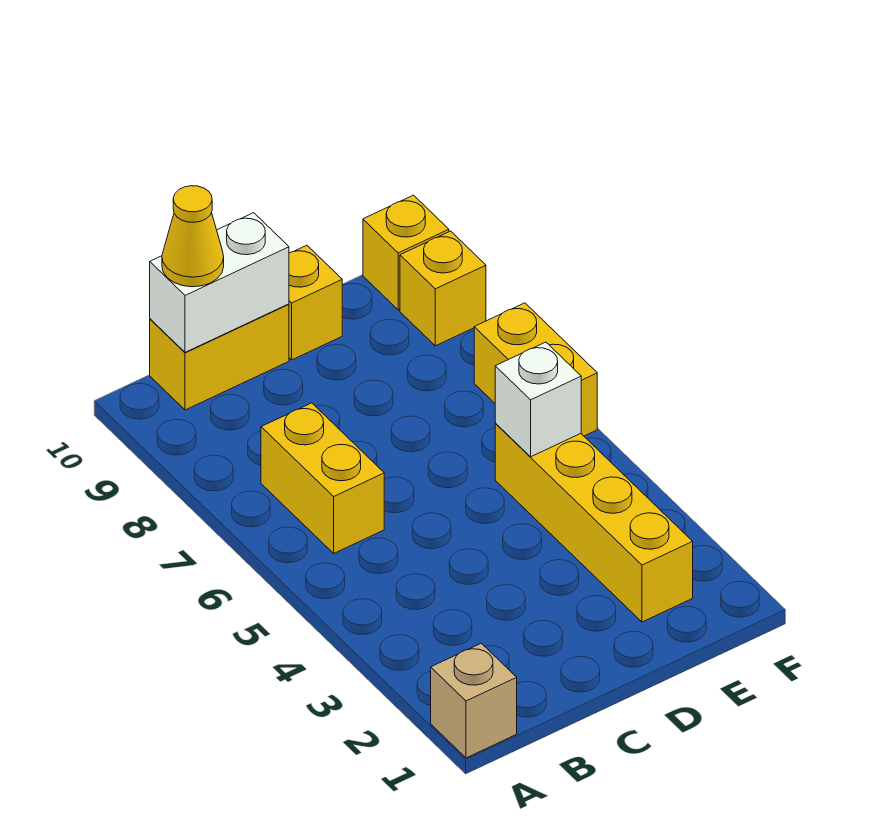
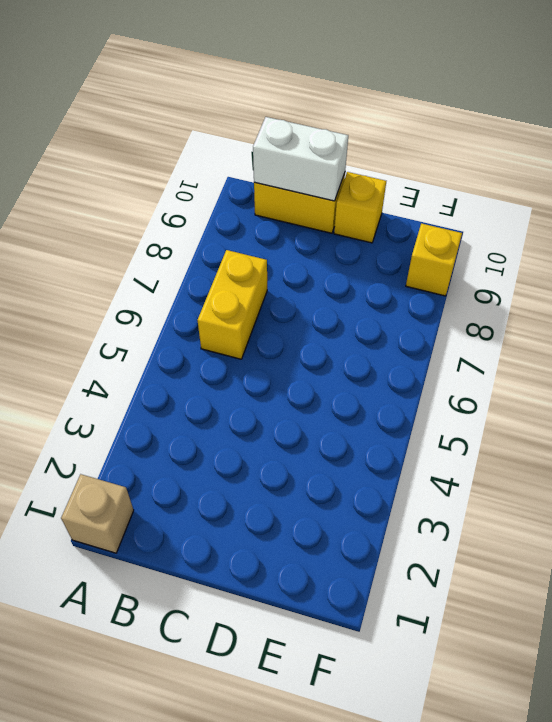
none -> yellow 1x4 brick [495,424,693,622]
none -> yellow 1x2 brick [474,303,597,436]

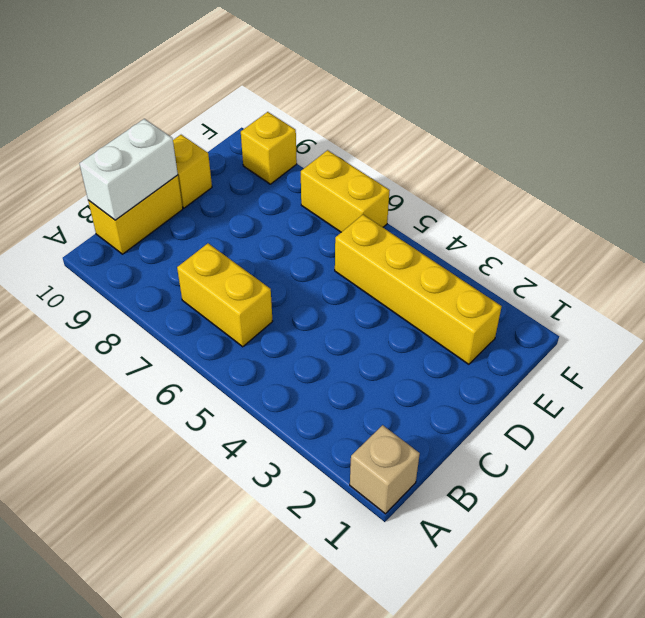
none -> yellow 1x1 brick [363,195,449,310]
none -> white 1x1 brick [495,342,581,457]

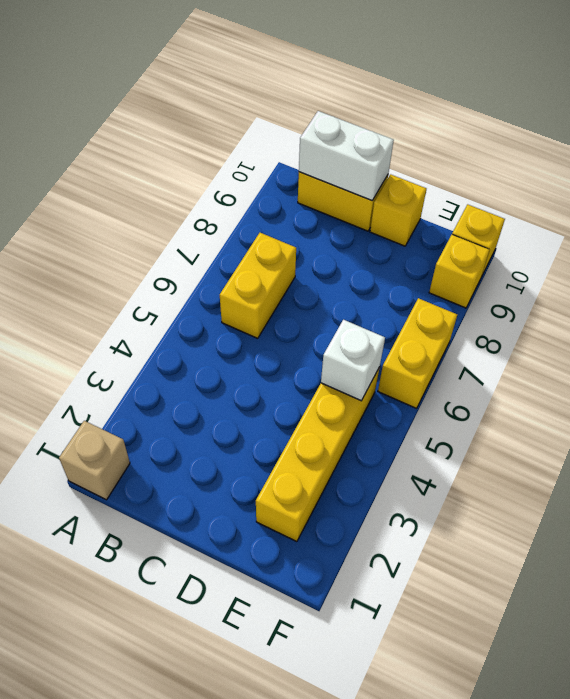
none -> yellow 1x1 cone [162,186,224,287]

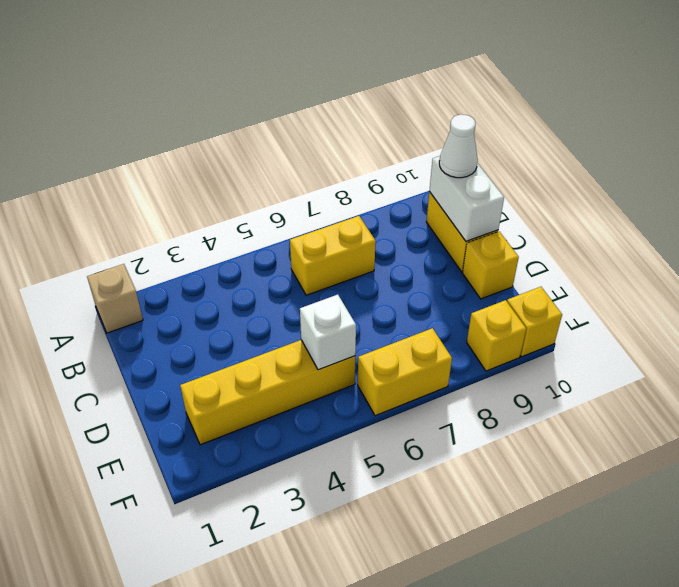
white 1x1 cone [439,114,478,178] -> yellow 1x1 cone [162,186,224,287]

